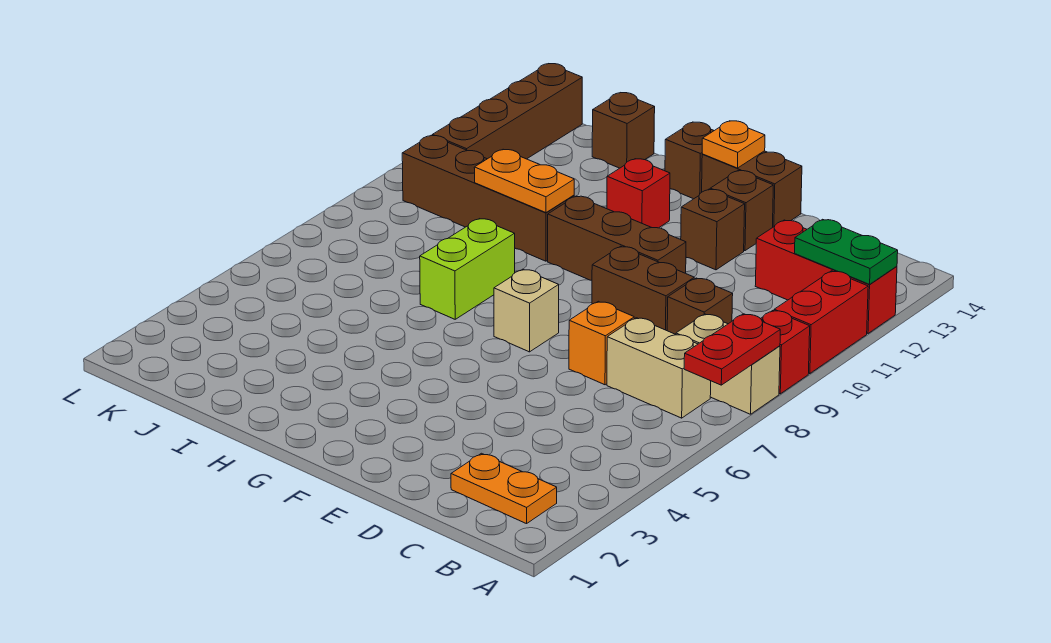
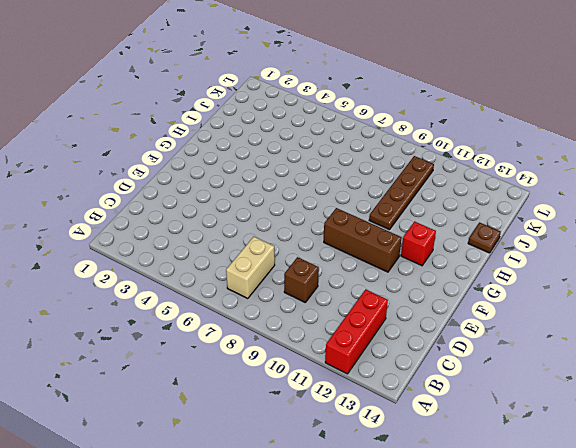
brown 1x3 brick [324,208,402,272] -> brown 1x3 brick turned to [548,196,686,280]
brown 1x4 plate [369,156,434,230] -> brown 1x4 brick [402,136,574,261]
brown 1x1 plate [468,223,501,253] -> brown 1x1 brick [592,93,655,168]
none -> tan 1x2 brick [676,314,780,414]
none -> red 1x1 brick [761,311,810,394]
none -> red 1x2 brick [774,271,868,374]

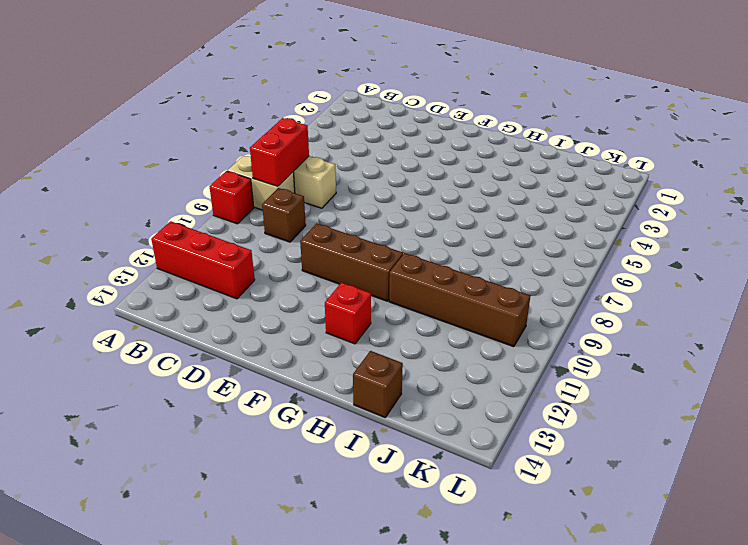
red 1x2 brick [250,118,309,186] -> red 1x2 brick moved to [774,271,868,374]
none -> orange 1x2 plate [451,453,557,524]
none -> orange 1x1 brick [569,301,634,385]
none -> brown 1x2 brick [592,246,694,331]

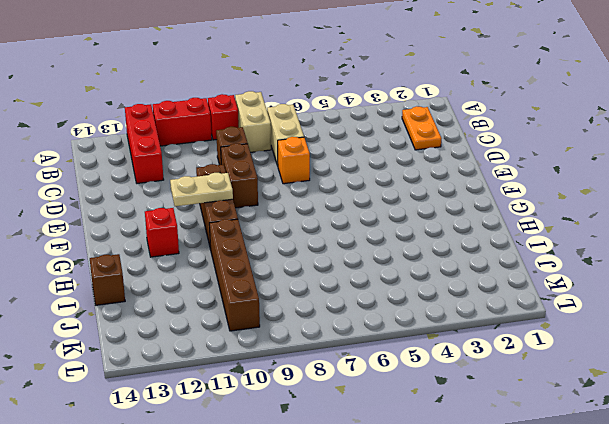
tan 1x2 plate [170,173,233,206] -> none
none -> brown 1x1 brick [681,189,745,270]
none -> brown 1x1 brick [710,171,773,251]
none -> brown 1x2 brick [702,151,802,227]

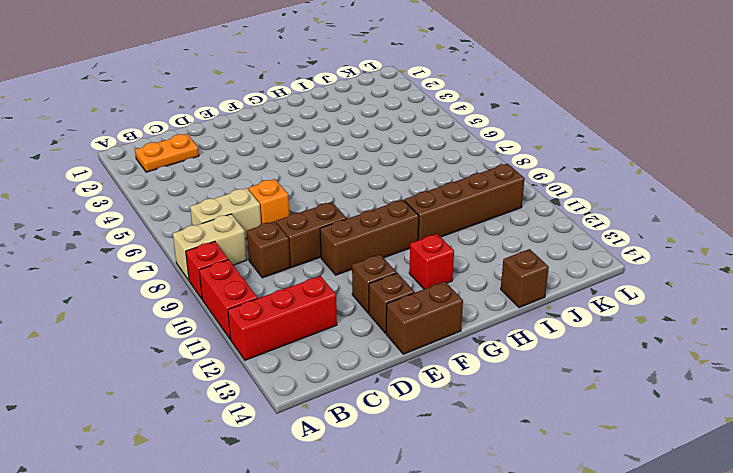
none -> tan 1x1 brick [494,269,559,352]
none -> brown 1x1 brick [665,122,714,199]
none -> lime 1x2 brick [420,219,515,319]

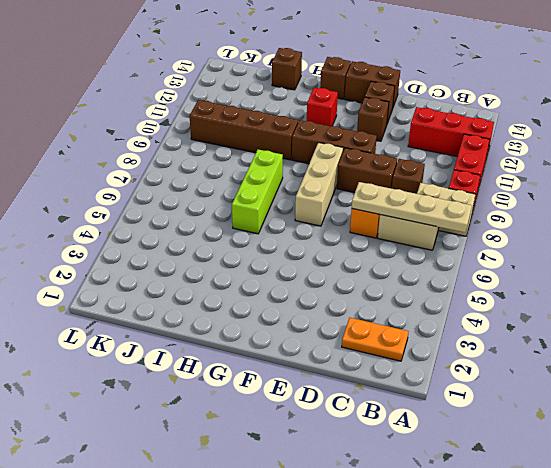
tan 1x4 plate [352,182,472,232] -> red 1x2 plate [684,314,780,385]
tan 1x3 brick [295,142,343,226] -> tan 1x1 brick [494,269,559,352]
lime 1x3 brick [232,150,283,234] -> lime 1x2 brick [420,219,515,319]
none -> brown 1x4 brick [432,64,582,159]
none -> green 1x2 plate [795,219,898,284]
none -> orange 1x1 plate [702,121,765,168]

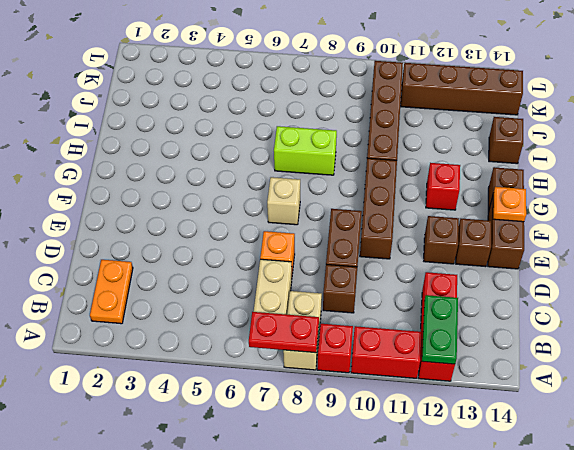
none -> orange 1x2 plate [474,150,574,213]

